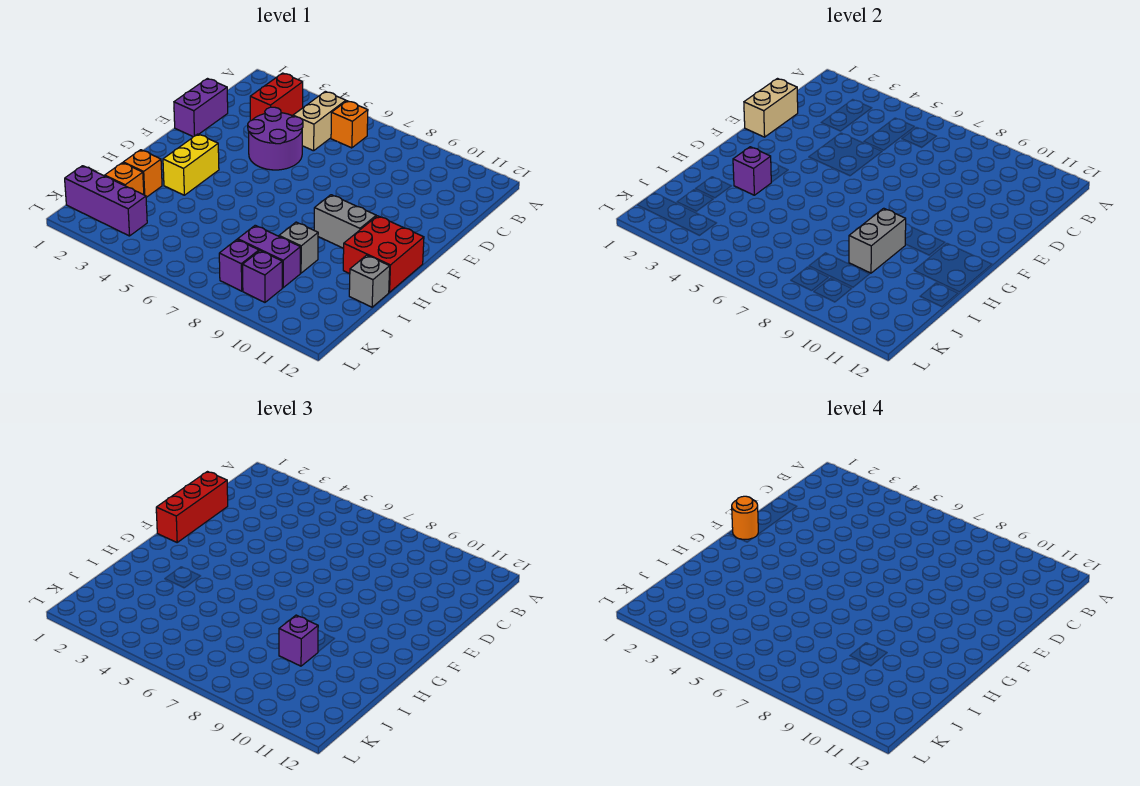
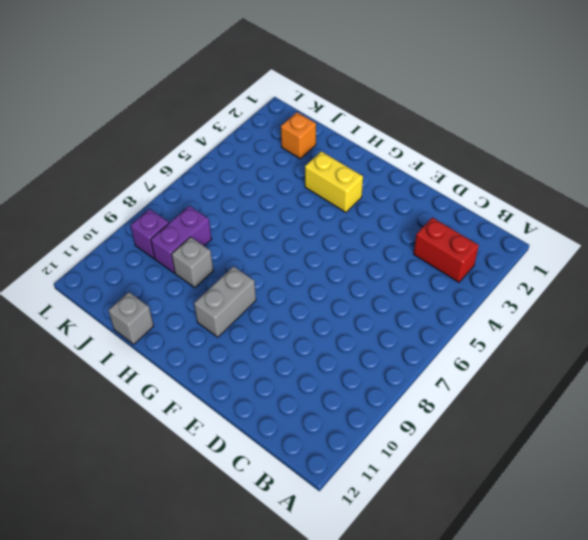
none -> tan 1x2 brick [293,91,346,151]
none -> orange 1x1 brick [331,101,368,148]
none -> purple 1x2 brick [174,79,228,137]

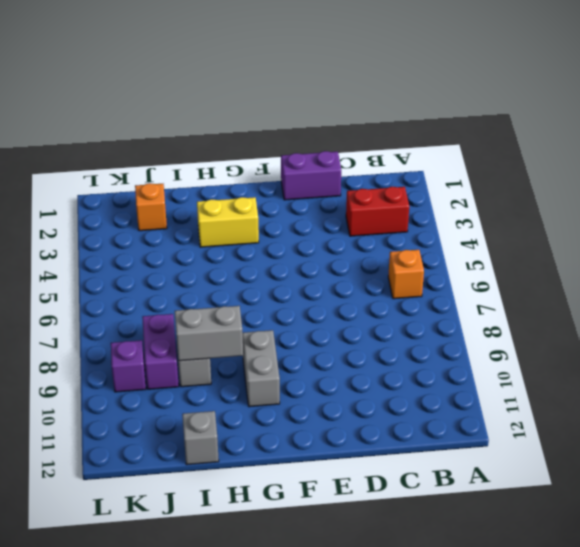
none -> tan 1x2 brick [293,91,346,151]
none -> purple 2x2 round brick [248,107,303,170]
none -> red 2x2 brick [343,216,424,292]

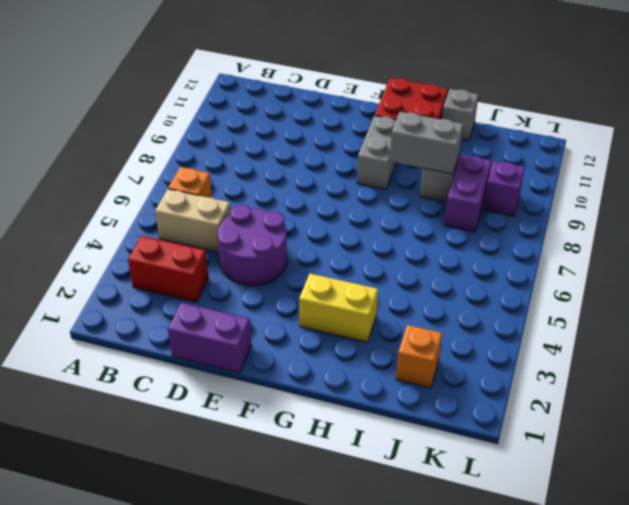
none -> orange 1x1 brick [123,150,162,197]
none -> purple 1x3 brick [65,166,147,236]
none -> purple 1x1 brick [219,240,259,291]

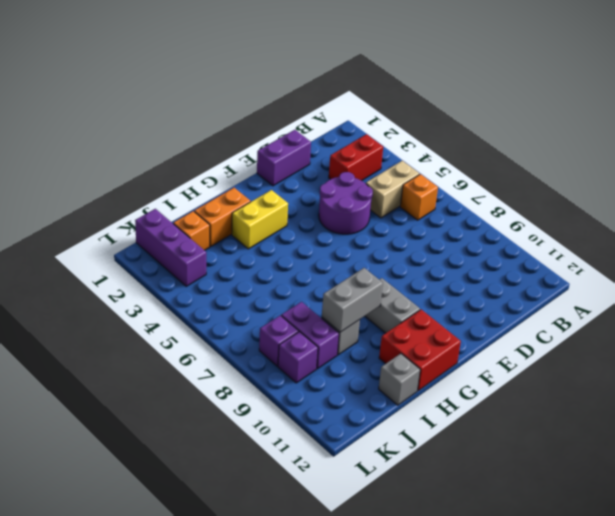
orange 1x2 brick [194,188,251,246] -> orange 1x1 brick [123,150,162,197]
none -> tan 1x2 brick [744,79,798,137]
none -> purple 1x1 brick [733,147,771,195]
none -> red 1x3 brick [156,472,228,542]

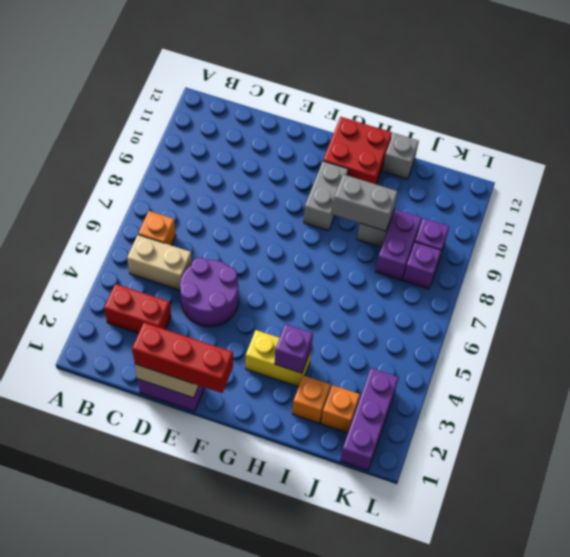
none -> purple 1x1 brick [279,615,318,666]
none -> orange 1x1 round brick [732,496,758,539]

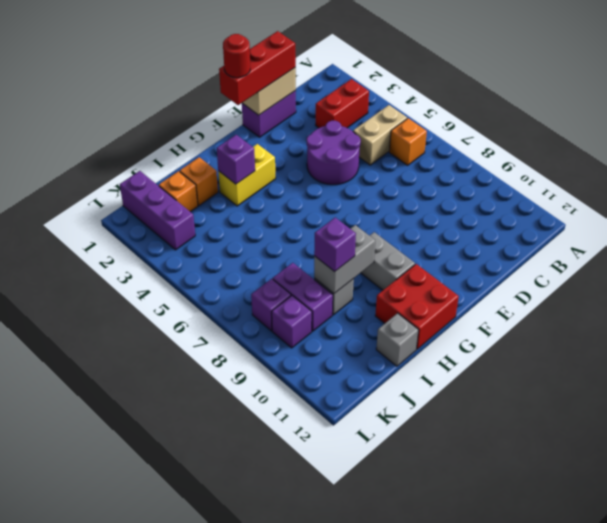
red 1x1 round brick [223,34,250,78] -> orange 1x1 round brick [732,496,758,539]

